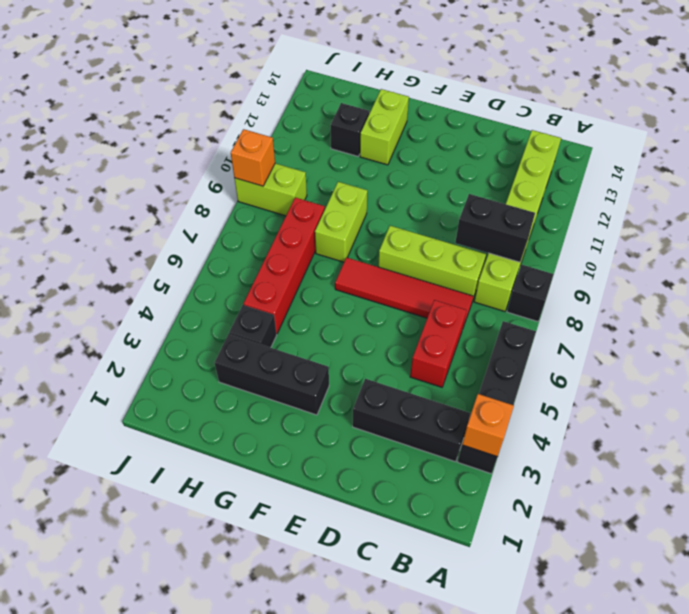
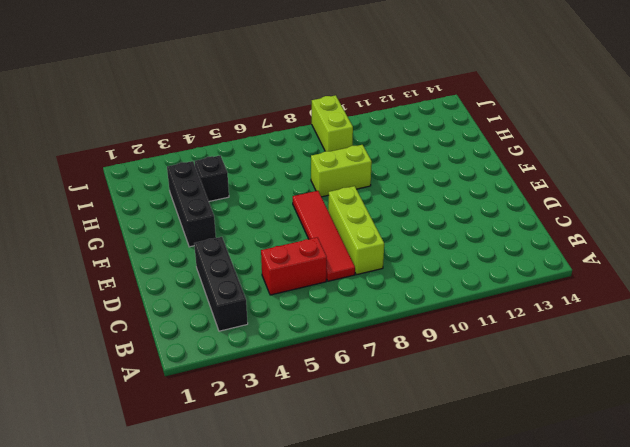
none -> black 1x4 brick [458,321,536,474]
none -> black 1x1 brick [507,265,554,322]
none -> lime 1x6 brick [474,130,561,311]

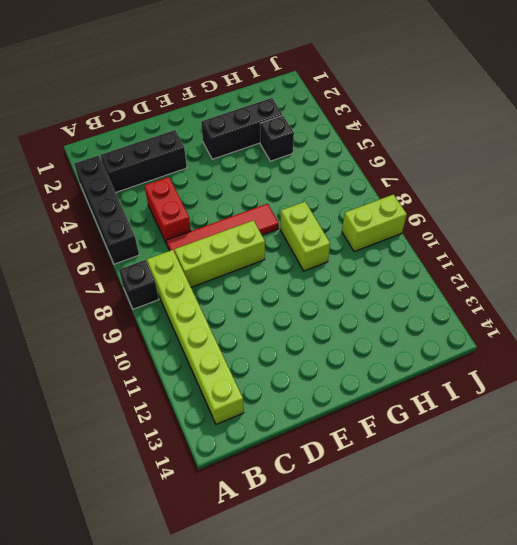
none -> lime 1x2 brick [360,89,409,165]
none -> red 1x4 brick [243,197,325,334]
none -> black 1x1 brick [331,103,369,157]

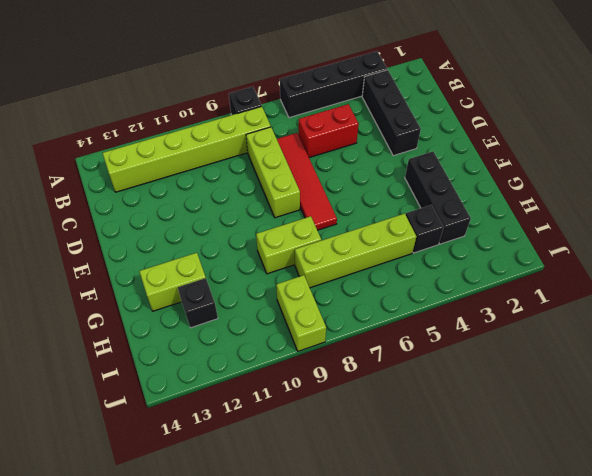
lime 1x4 brick [295,214,416,288] -> red 1x4 brick [243,197,325,334]
none -> orange 1x1 brick [462,394,514,457]
none -> black 1x2 brick [455,194,535,262]
none -> orange 1x1 brick [231,129,275,186]

